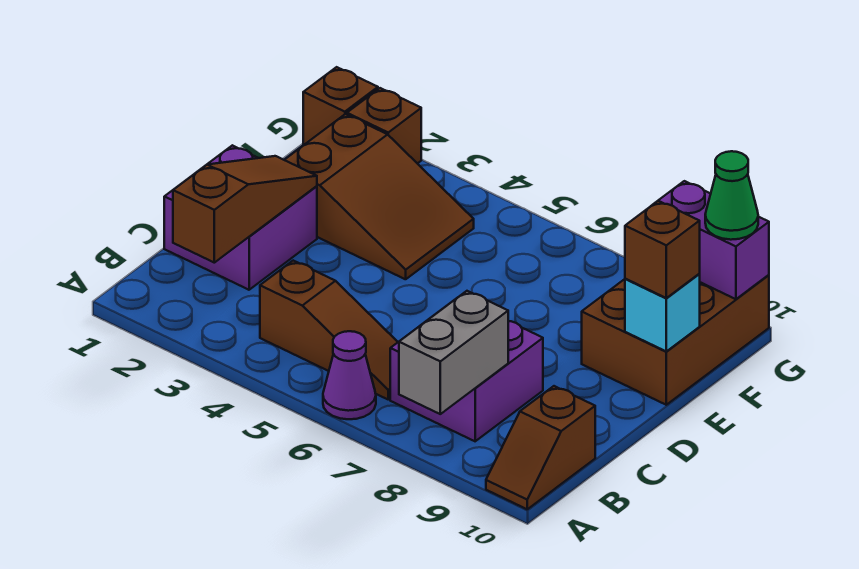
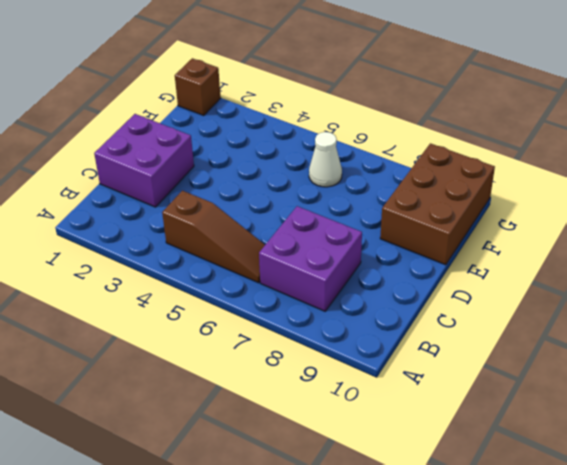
white 1x1 cone [309,132,342,187] -> none
none -> purple 1x1 cone [323,331,376,419]
none -> brown 1x2 slope [486,386,595,509]
none -> brown 2x3 slope [285,114,474,279]

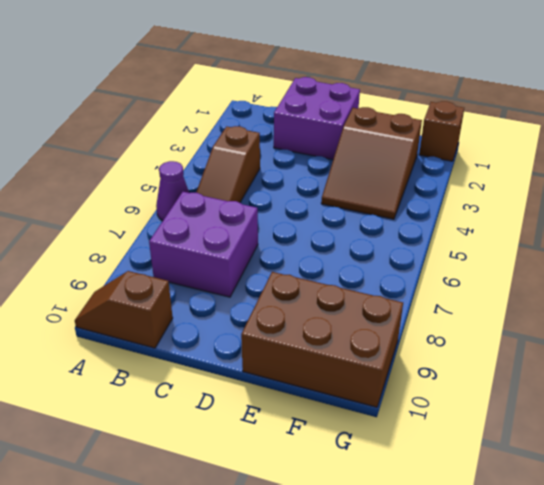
none -> brown 1x1 brick [347,88,421,164]
none -> grey 1x2 brick [399,291,508,414]
none -> brown 1x3 slope [173,156,317,263]

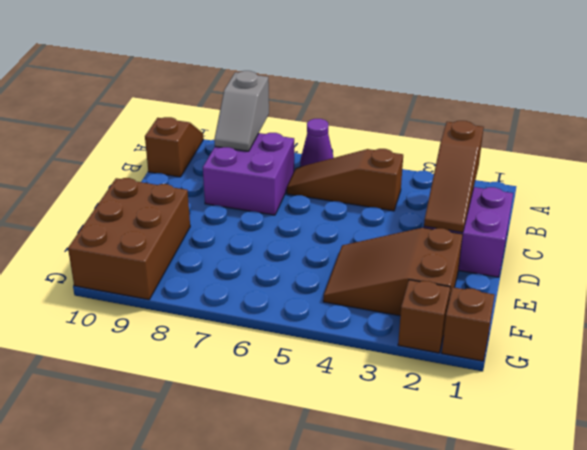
grey 1x2 slope [214,71,269,151] -> grey 1x2 brick [399,291,508,414]
none -> cyan 1x1 brick [625,274,700,351]
none -> purple 1x2 brick [658,181,769,299]
none -> brown 1x1 brick [625,201,700,298]

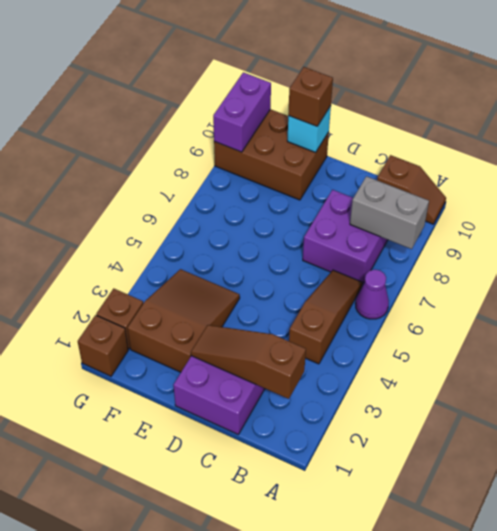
none -> green 1x1 cone [705,151,758,240]

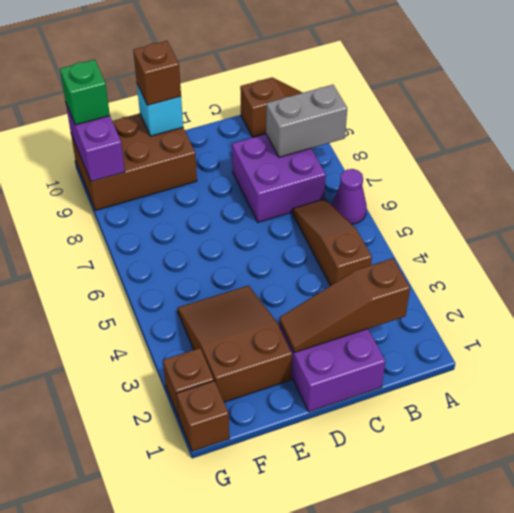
green 1x1 brick [60,60,110,125] -> green 1x1 cone [705,151,758,240]

